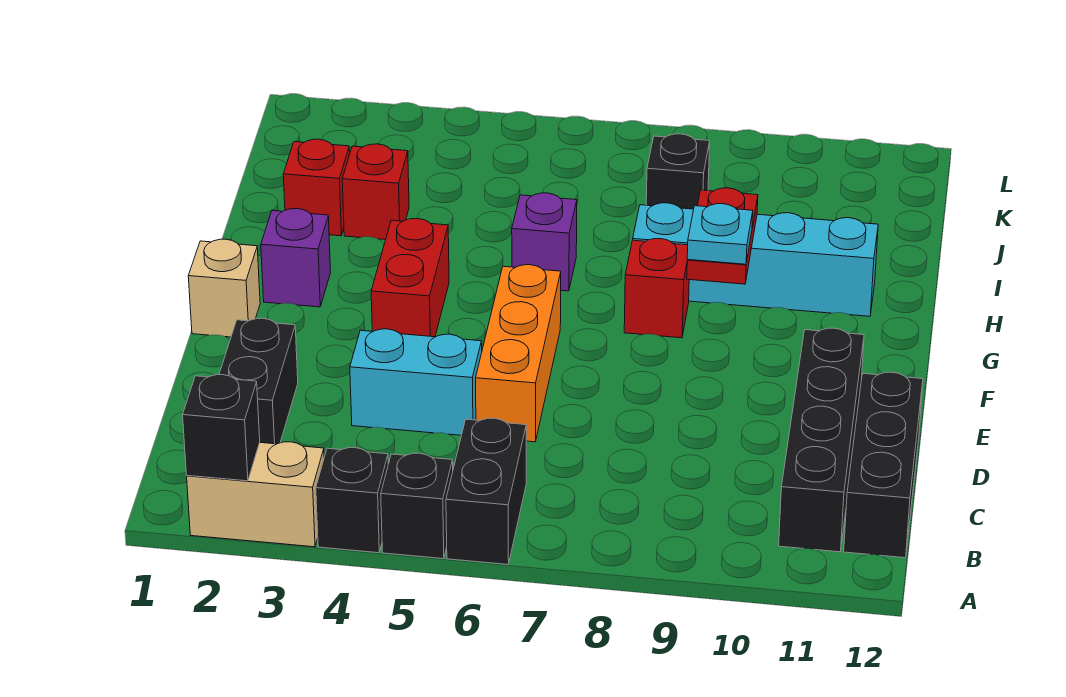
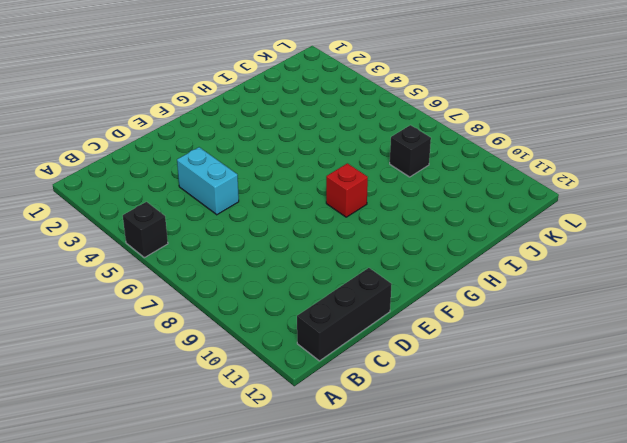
none -> tan 1x2 brick [187,442,324,547]
none -> black 1x1 brick [316,448,388,553]
none -> black 1x2 brick [446,418,526,564]

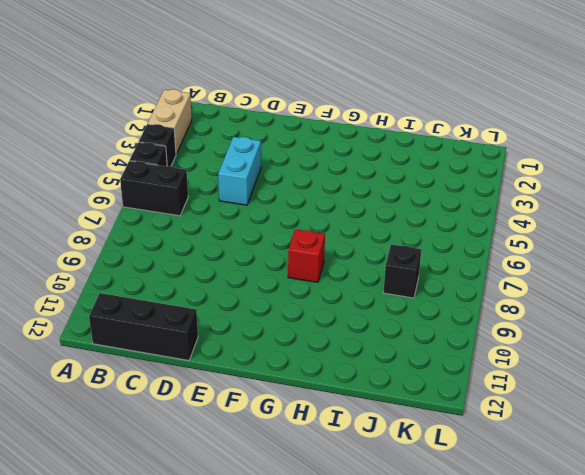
none -> black 1x4 brick [779,328,864,552]
none -> black 1x2 brick [219,318,298,444]
none -> orange 1x3 brick [476,265,561,442]

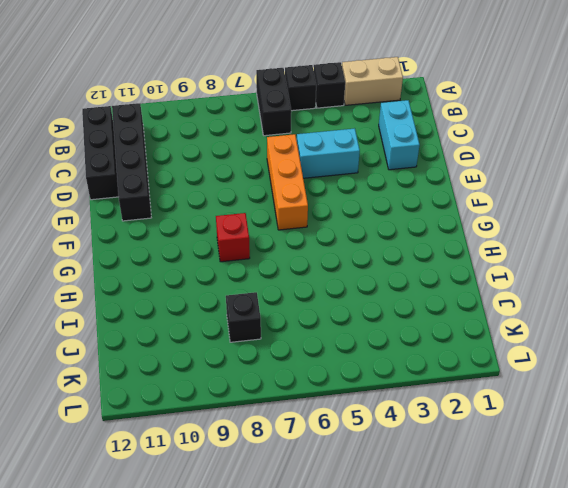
cyan 1x2 brick [379,100,420,170] -> black 1x2 brick [219,318,298,444]
none -> tan 1x1 brick [188,239,260,337]
none -> red 1x2 brick [371,219,449,337]
none -> purple 1x1 brick [261,209,331,307]

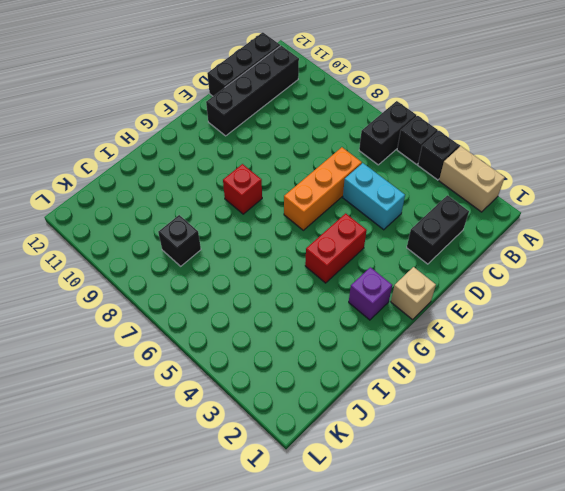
none -> purple 1x1 brick [512,193,577,291]
none -> cyan 1x4 brick [633,203,878,316]
none -> red 1x1 brick [283,139,350,236]

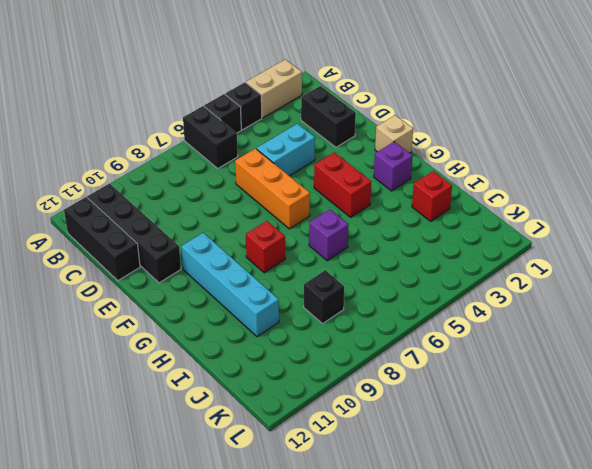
cyan 1x4 brick [181,233,279,337] -> cyan 1x4 brick turned to [633,203,878,316]
none -> red 1x1 brick [342,144,409,240]
none -> black 1x1 brick [183,375,260,481]
none -> red 1x2 plate [687,188,758,284]

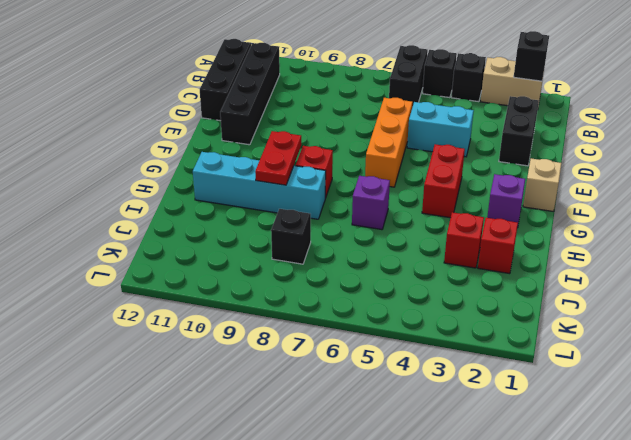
none -> cyan 1x1 plate [687,204,753,264]

